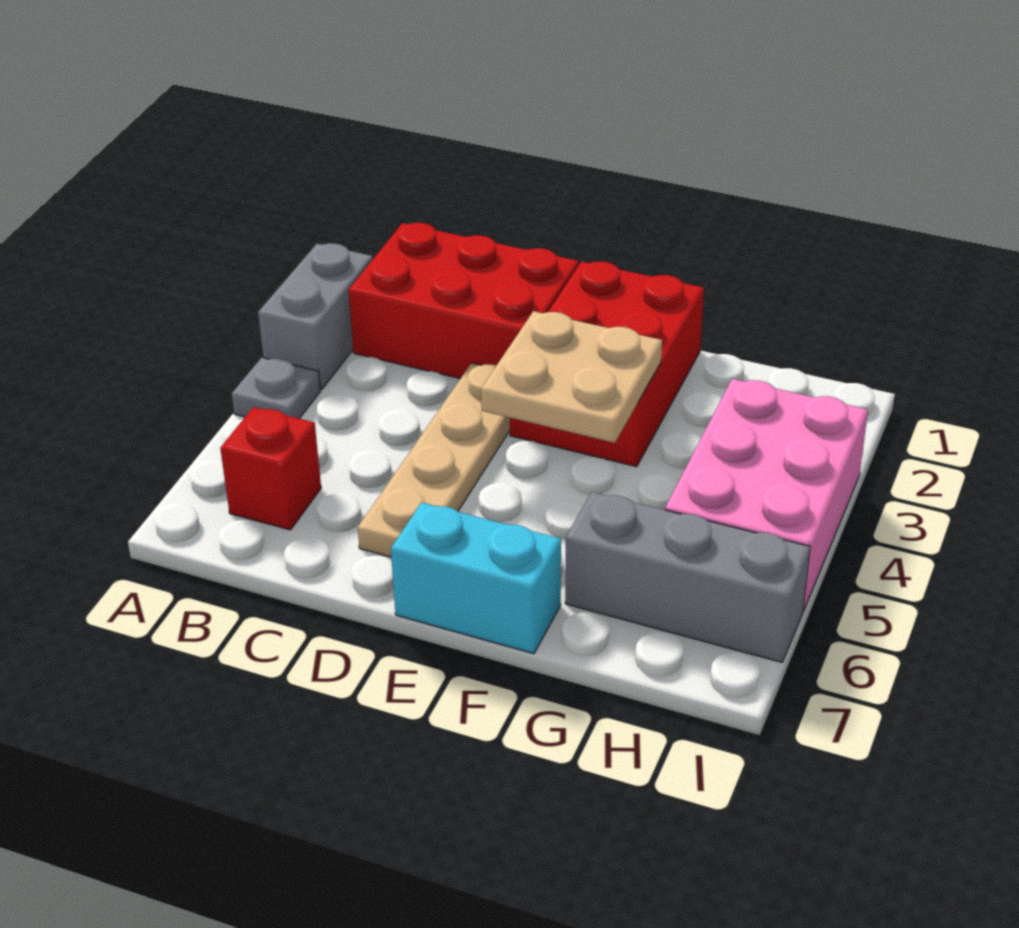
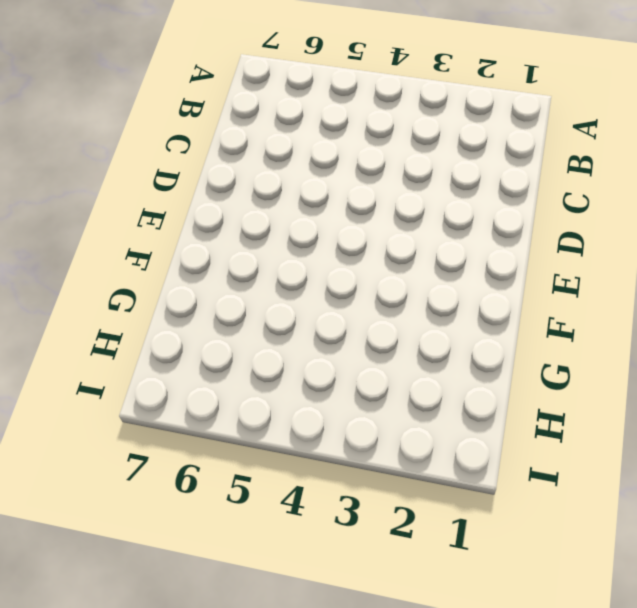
none -> grey 1x2 brick [258,243,373,390]
none -> grey 1x1 plate [232,357,320,419]

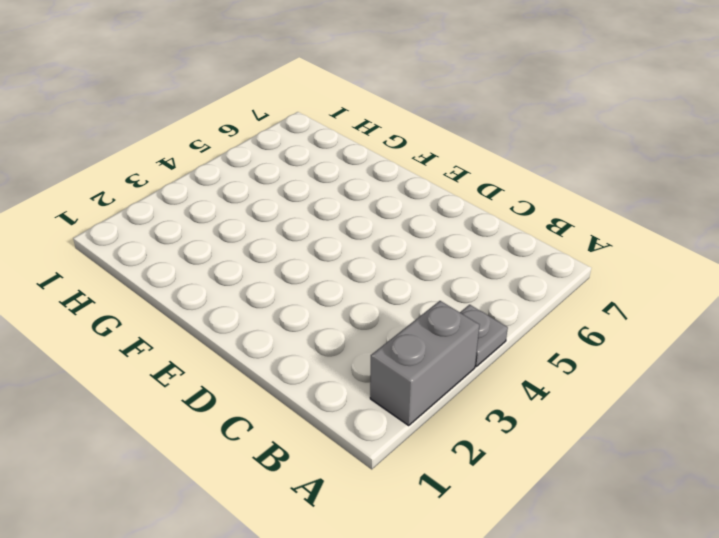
none -> red 2x3 brick [348,223,579,379]
none -> red 1x1 brick [220,407,321,530]

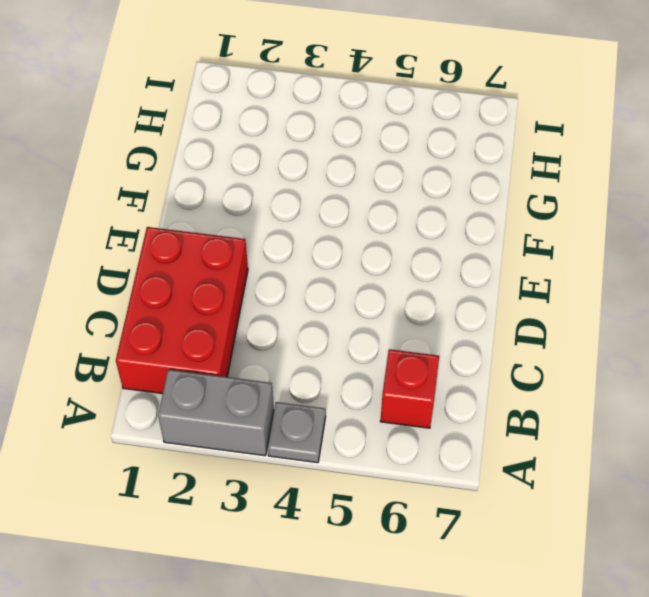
none -> tan 1x4 plate [358,363,510,557]
none -> red 2x3 brick [510,262,704,467]

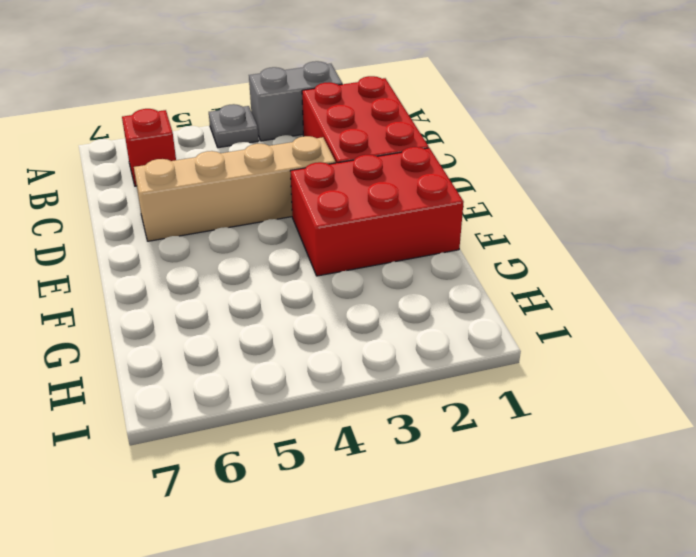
tan 1x4 brick [134,136,336,241] -> tan 1x4 plate [358,363,510,557]
none -> cyan 1x2 brick [391,502,561,654]
none -> grey 1x3 brick [565,492,810,662]

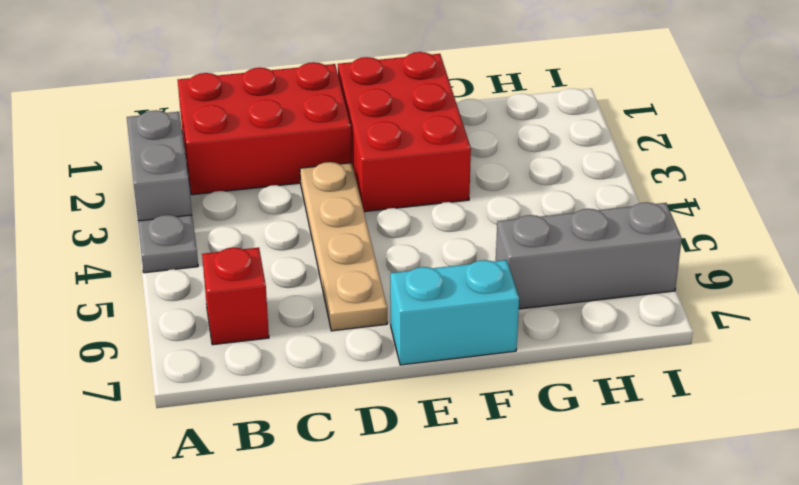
none -> pink 2x3 brick [665,379,868,611]
none -> tan 2x2 plate [481,311,662,443]

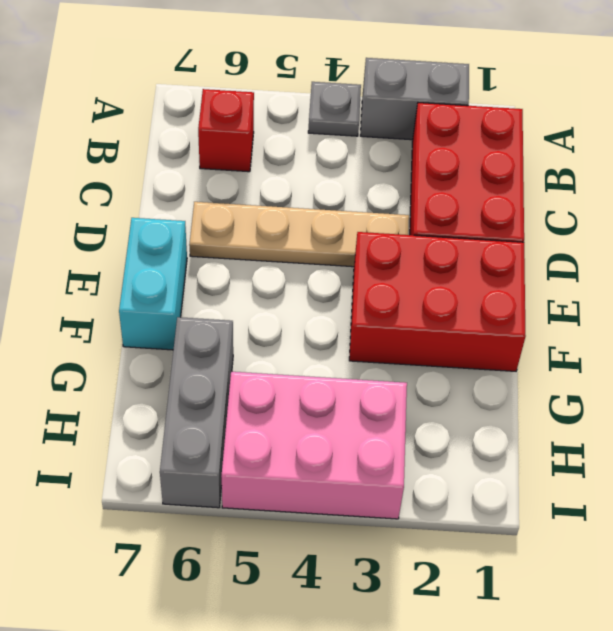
none -> tan 2x2 plate [481,311,662,443]

